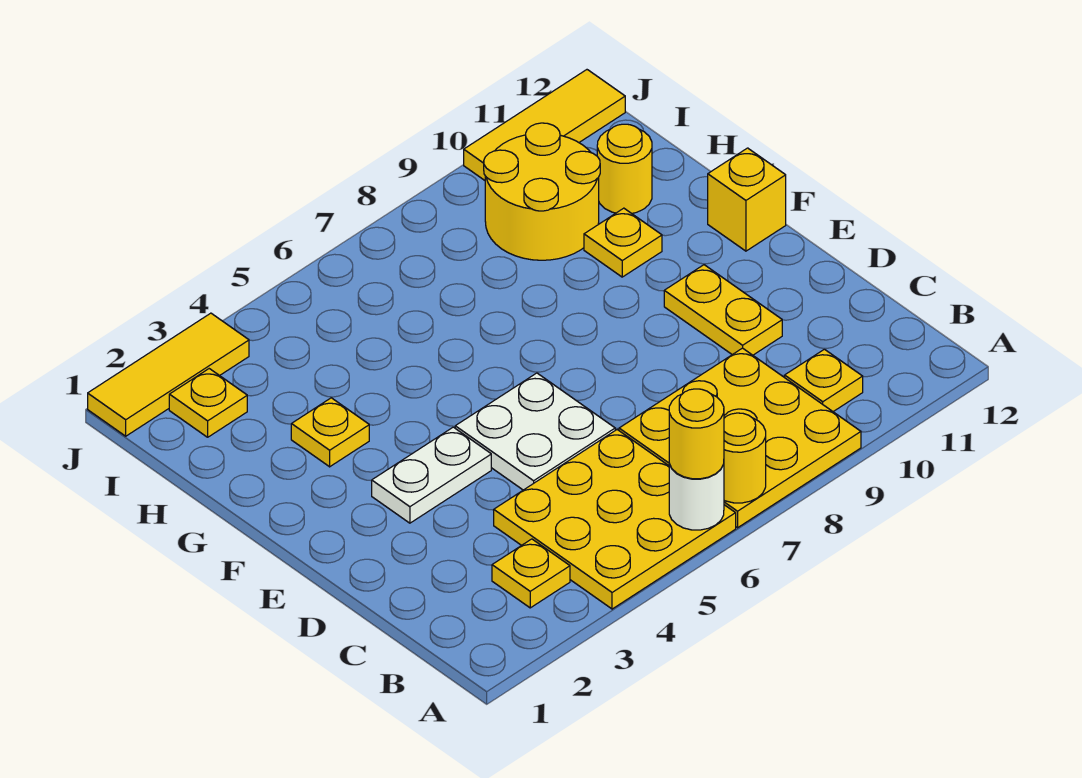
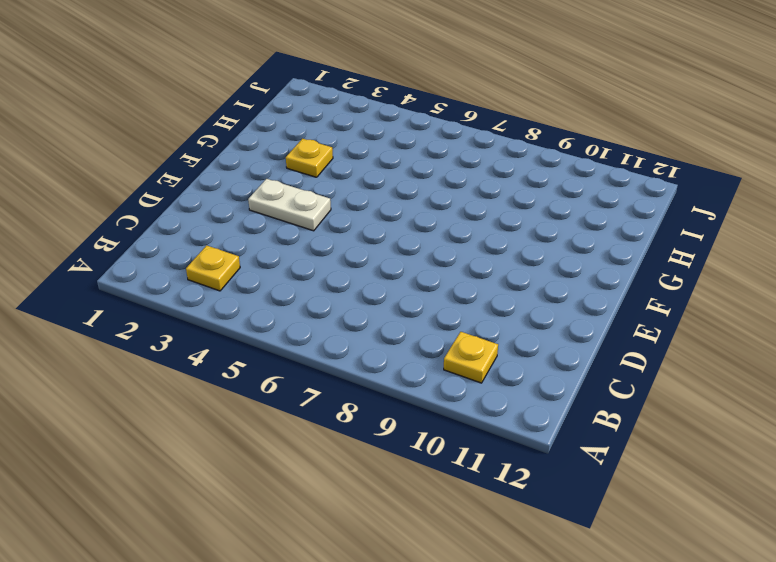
none -> yellow 3x3 plate [494,430,736,609]
none -> yellow 3x3 plate [619,348,861,528]
none -> white 2x2 plate [455,373,615,490]

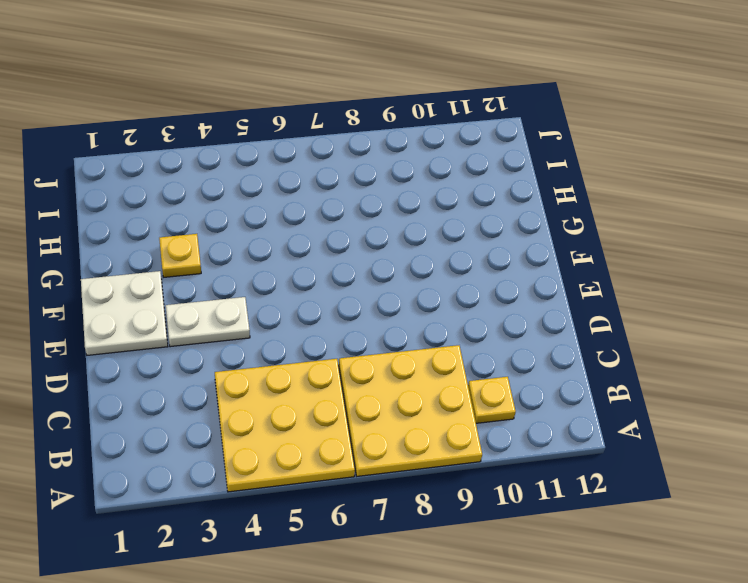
white 2x2 plate [81,271,168,355] -> white 2x2 plate moved to [455,373,615,490]
none -> yellow 1x1 plate [492,539,570,608]
none -> yellow 1x2 plate [664,265,782,355]
none -> yellow 1x1 brick [708,148,786,251]

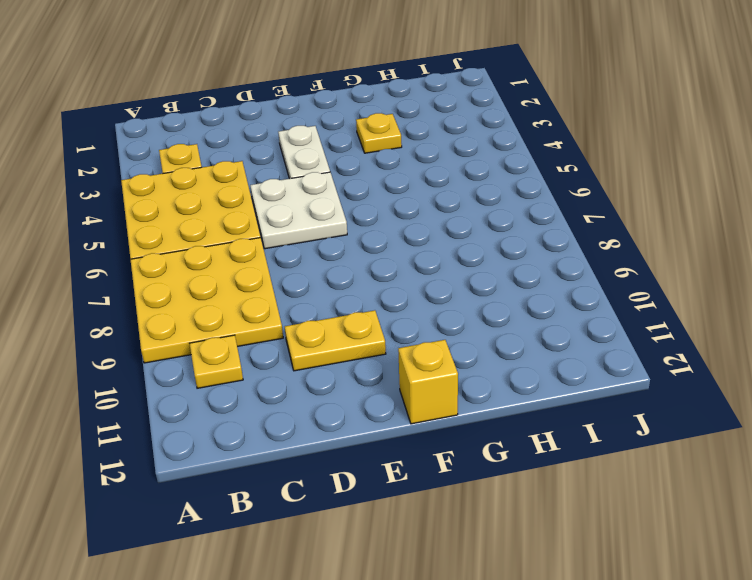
none -> yellow 1x1 plate [584,208,662,277]
none -> yellow 2x2 round brick [484,123,600,260]
none -> yellow 1x1 round brick [597,124,652,213]

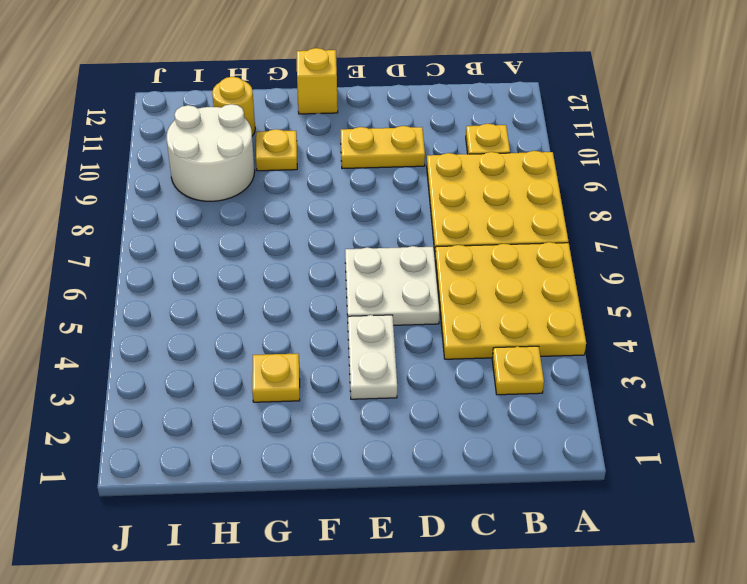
white 2x2 round brick [167,104,255,201] -> yellow 2x2 round brick [484,123,600,260]
none -> yellow 1x1 plate [169,369,247,437]
none -> yellow 1x3 tile [88,313,249,436]
none -> yellow 1x3 tile [464,70,625,180]

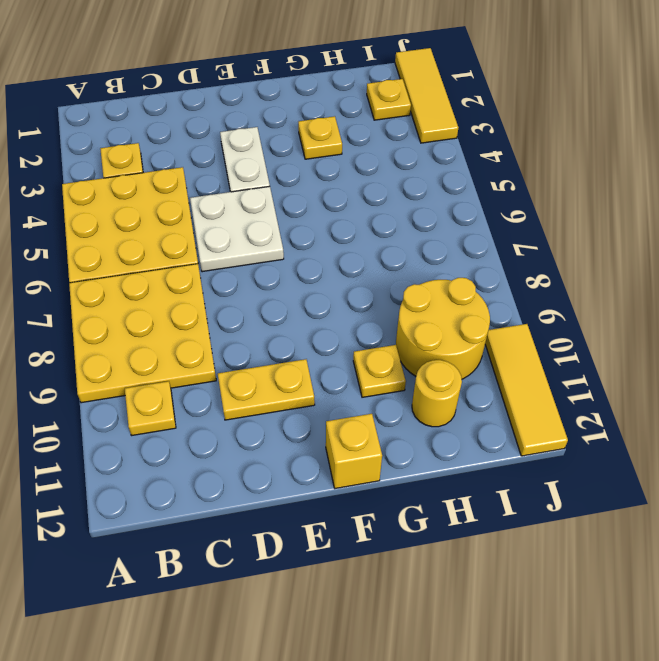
none -> white 1x1 round brick [669,464,724,530]
none -> yellow 1x1 round brick [724,413,766,503]
none -> yellow 1x1 round brick [669,389,724,479]

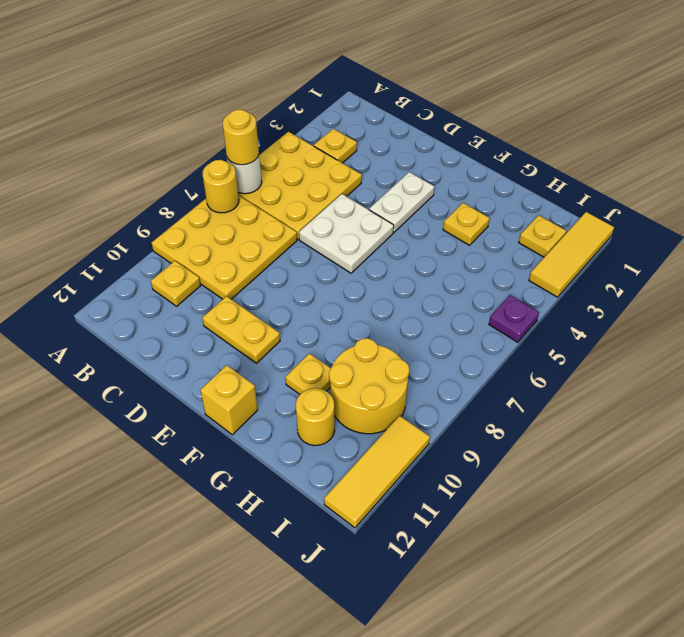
purple 1x1 plate [489,295,539,342] -> none

